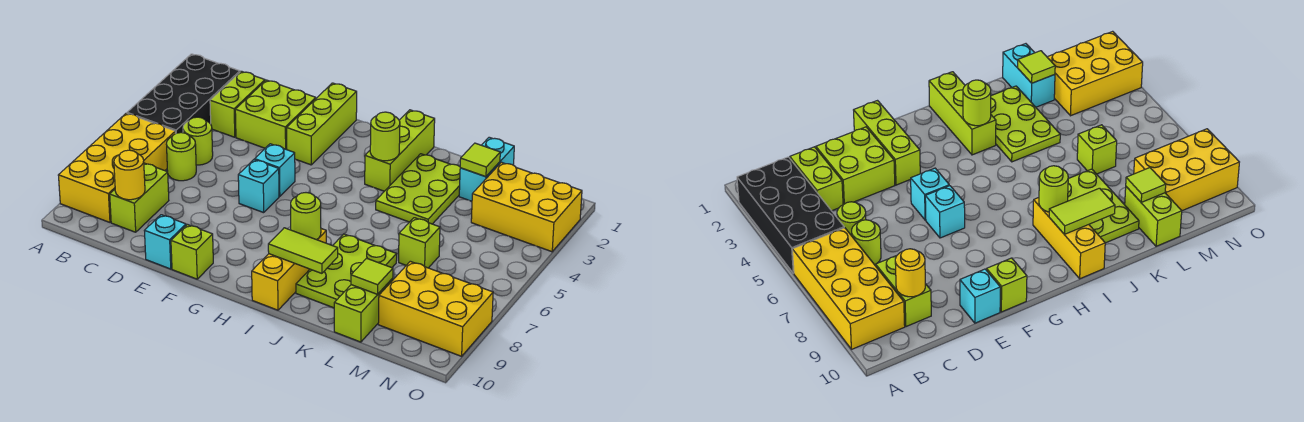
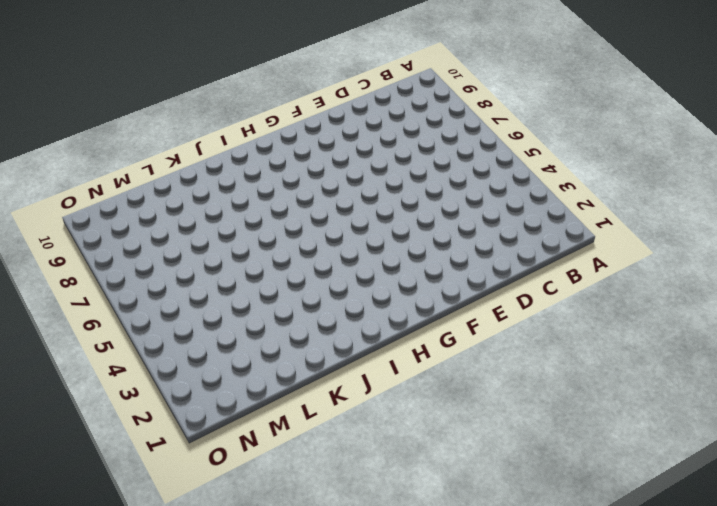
none -> black 2x4 brick [127,54,240,133]
none -> yellow 2x4 brick [58,113,176,222]
none -> lime 1x2 brick [210,71,265,137]

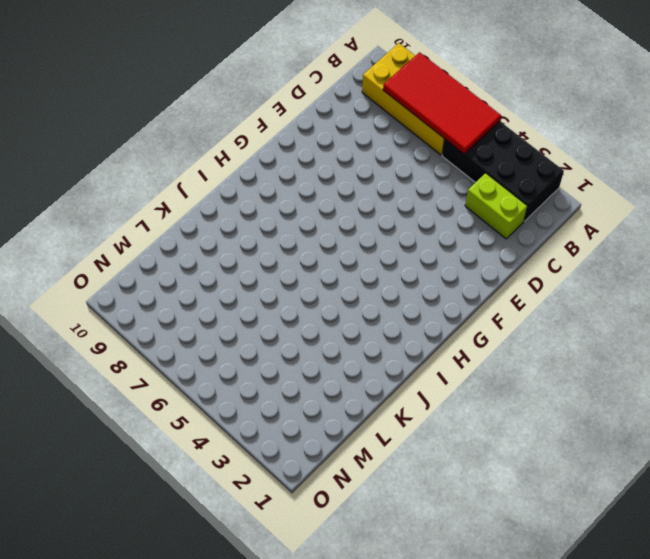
red 2x4 tile [383,52,501,154] -> none
none -> lime 1x1 round brick [183,117,213,165]
none -> lime 1x1 round brick [167,133,196,181]
none -> lime 1x2 brick [110,163,169,232]

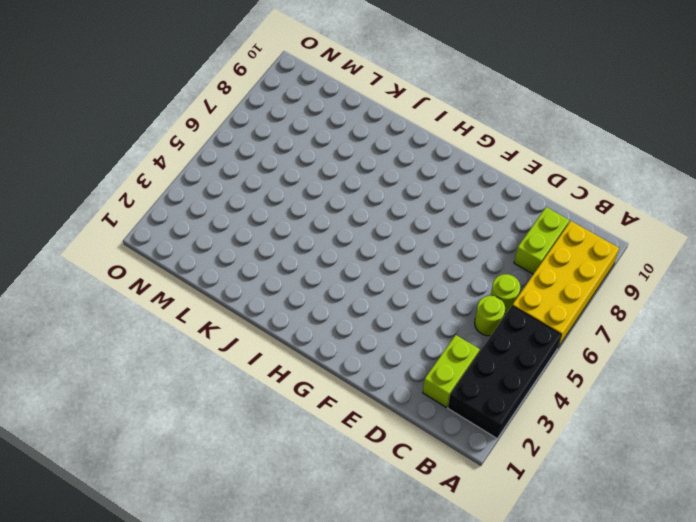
none -> lime 2x2 brick [235,80,316,150]
none -> cyan 1x1 brick [144,215,186,269]
none -> lime 1x3 brick [287,83,357,165]

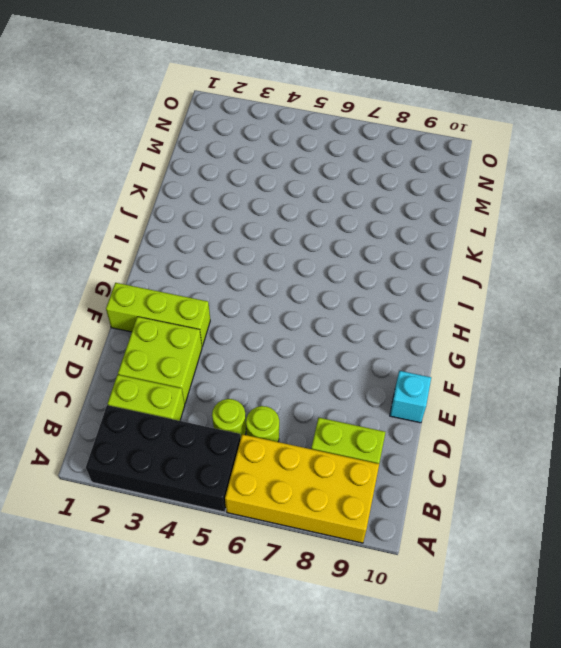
none -> cyan 1x1 brick [255,144,295,197]
none -> cyan 1x1 brick [238,160,279,213]
none -> lime 1x1 brick [171,225,213,279]

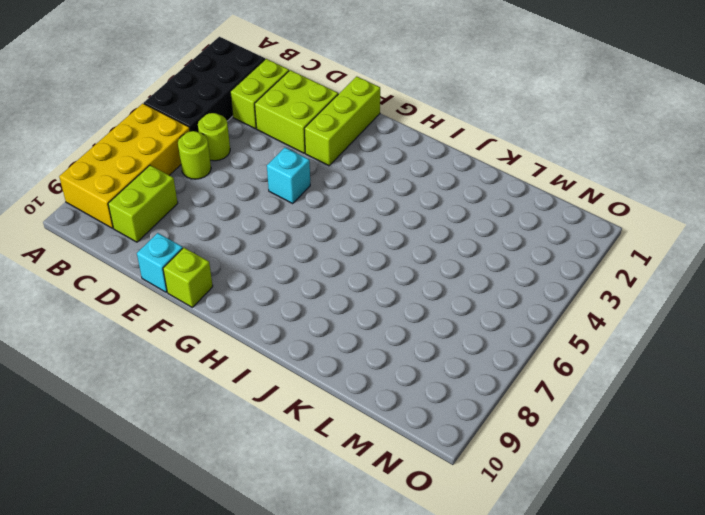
none -> cyan 1x1 brick [238,160,279,213]
none -> lime 1x3 brick [365,110,435,191]
none -> yellow 1x3 brick [252,229,326,310]

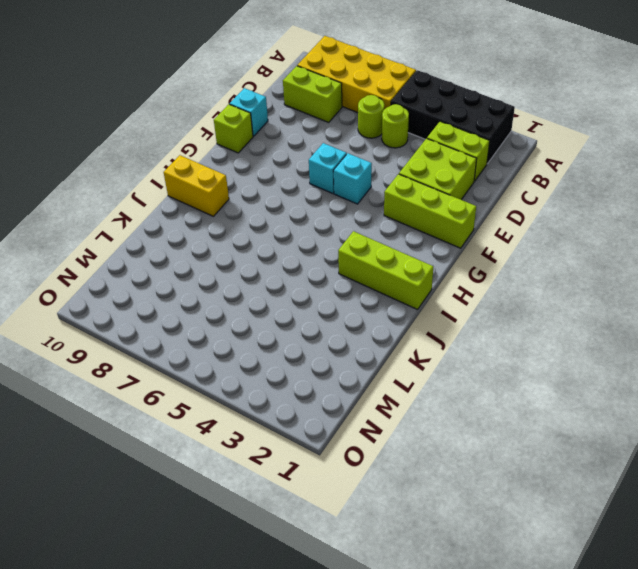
yellow 1x2 brick [164,155,229,216] -> yellow 1x3 brick [252,229,326,310]
none -> lime 2x3 plate [376,154,460,224]
none -> lime 2x3 plate [296,234,397,308]
none -> cyan 1x2 brick [459,137,514,201]

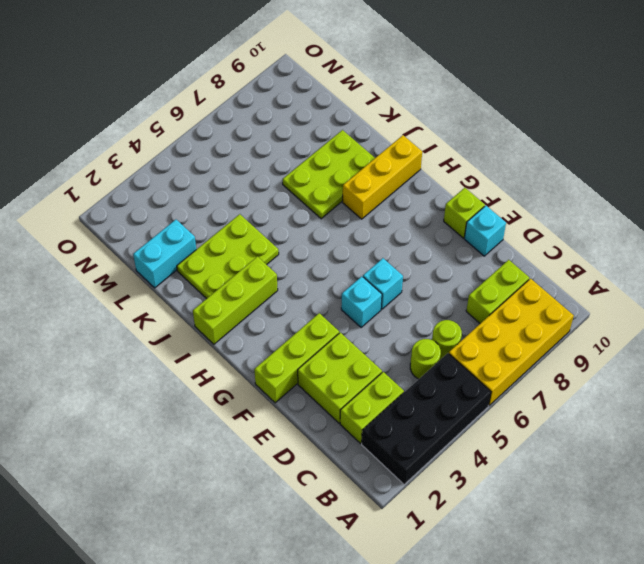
none -> lime 1x1 brick [399,218,440,268]
none -> lime 1x2 brick [334,278,393,342]
none -> yellow 2x3 brick [471,162,582,252]

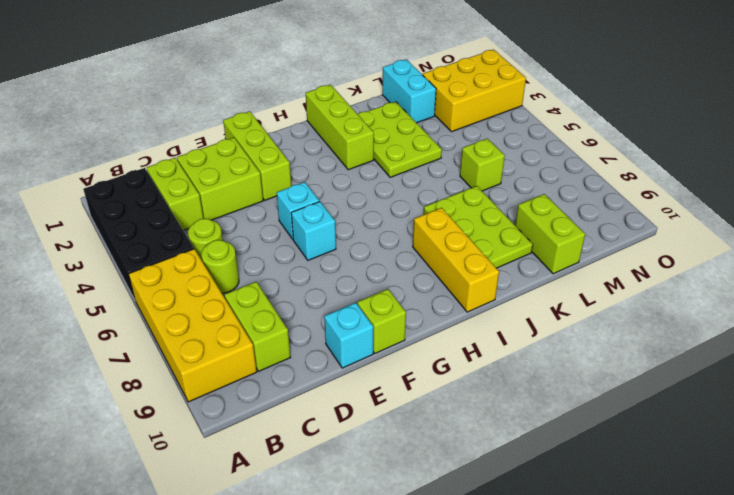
none -> yellow 2x3 brick [378,261,493,356]
none -> yellow 1x1 round brick [114,150,145,200]
none -> lime 1x1 round brick [370,112,400,161]

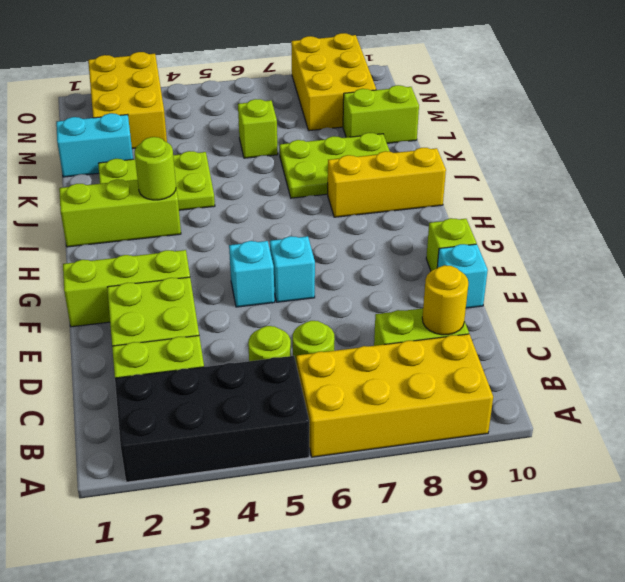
none -> lime 1x1 round brick [291,193,321,240]
none -> lime 1x2 tile [268,228,338,273]
none -> lime 1x1 tile [460,143,500,177]

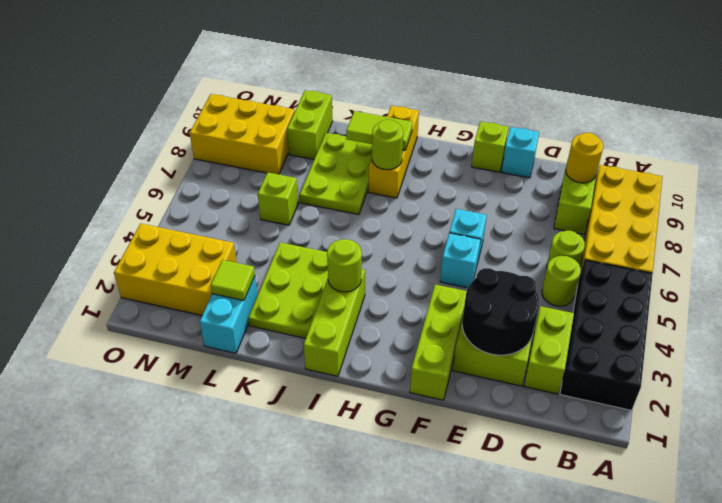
black 2x2 round brick [462,268,539,355] -> none
none -> lime 1x1 tile [351,258,393,294]

